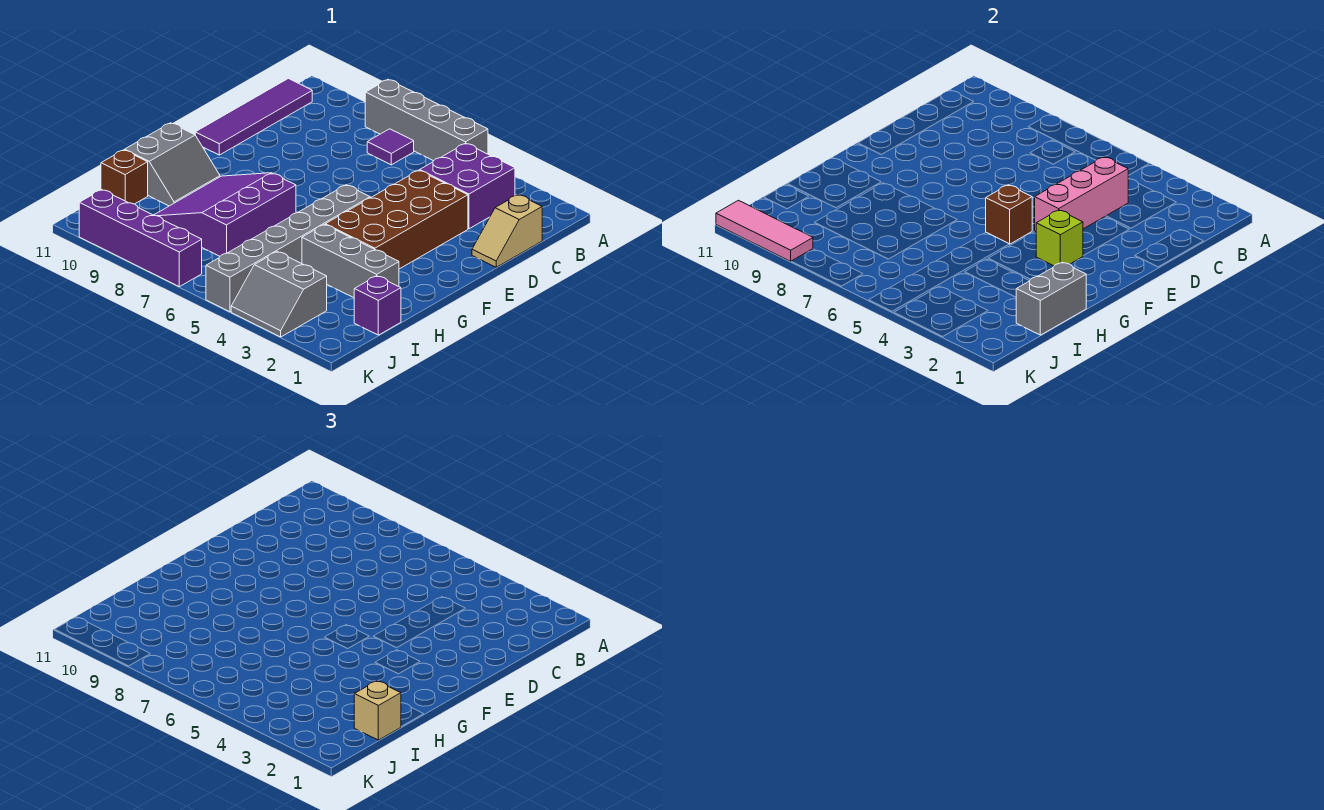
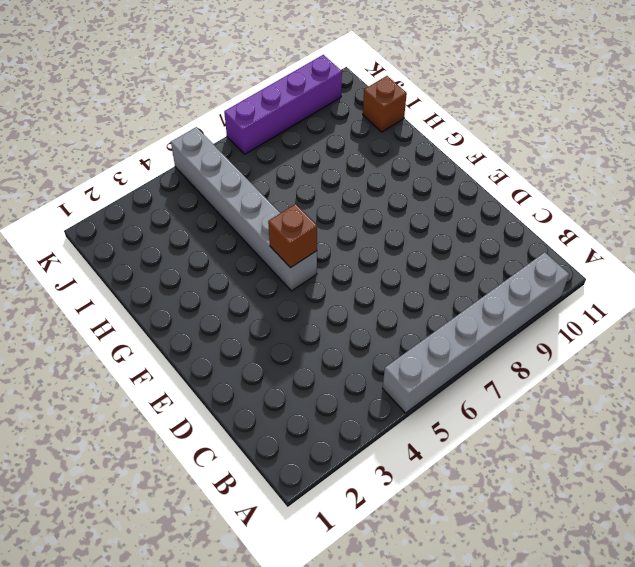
grey 1x6 brick [383,252,569,413] -> grey 1x4 brick [365,79,488,161]
none -> purple 2x2 brick [419,143,515,229]
none -> purple 1x1 tile [367,129,414,165]
none -> purple 1x4 tile [195,79,312,155]

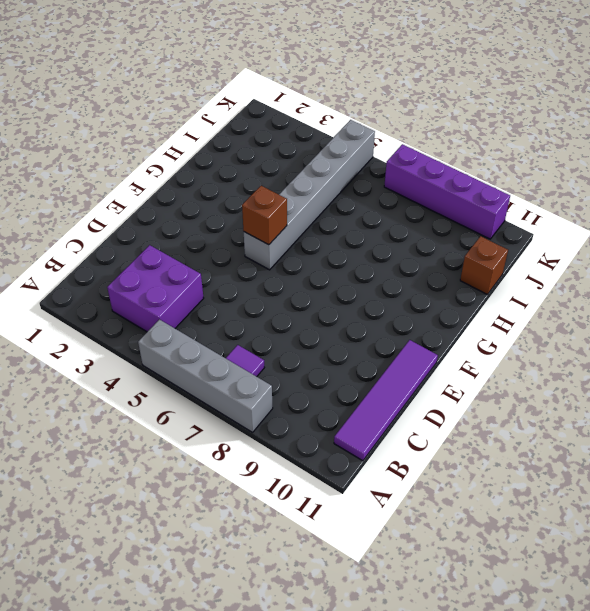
none -> tan 1x2 slope [472,195,542,267]
none -> brown 2x4 brick [325,170,468,269]
none -> purple 3x3 slope [154,173,296,256]

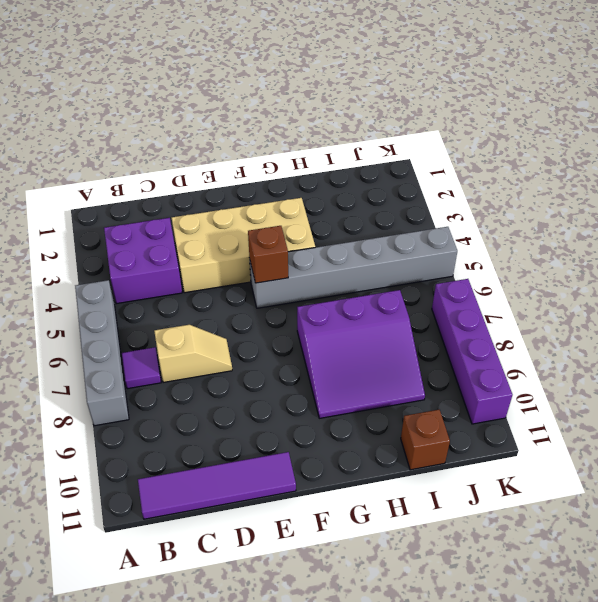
tan 1x2 slope [154,325,232,383] -> tan 1x2 slope moved to [472,195,542,267]
tan 2x4 brick [172,198,315,293] -> brown 2x4 brick [325,170,468,269]
none -> grey 2x2 slope [125,123,220,206]
none -> grey 1x3 brick [302,225,399,298]
none -> purple 1x1 brick [354,276,401,335]

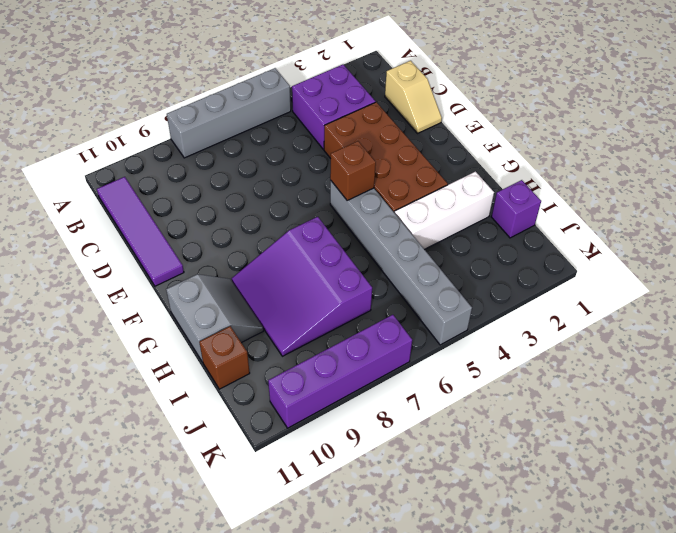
white 1x3 brick [395,172,494,249] -> grey 1x3 brick [302,225,399,298]
none -> purple 1x1 tile [367,129,414,165]
none -> grey 2x2 slope [231,252,327,337]
none -> pink 1x3 brick [1035,157,1128,232]

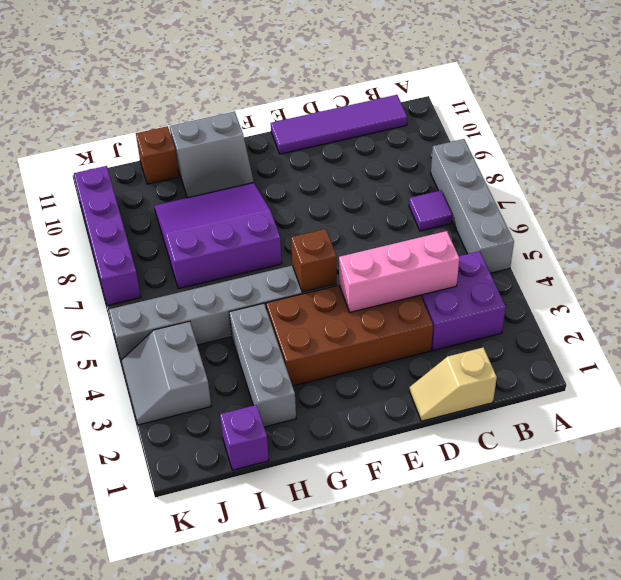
none -> lime 1x1 brick [1036,210,1083,266]
none -> grey 1x2 brick [1016,262,1086,335]
none -> pink 1x3 tile [716,200,813,261]

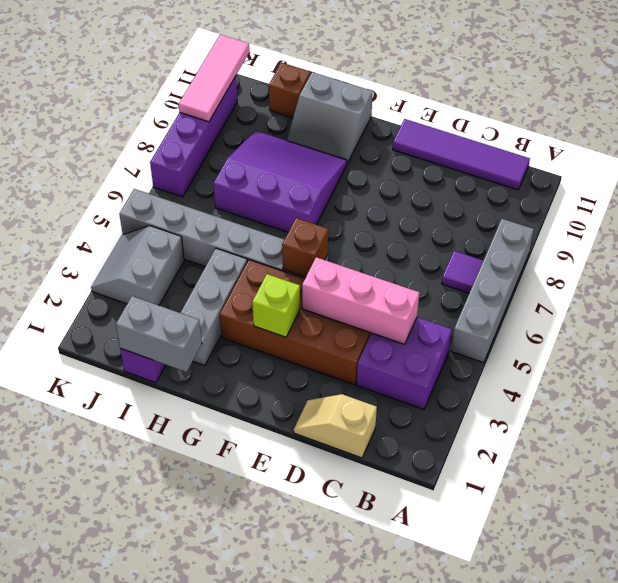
none -> tan 1x1 brick [354,681,401,740]

